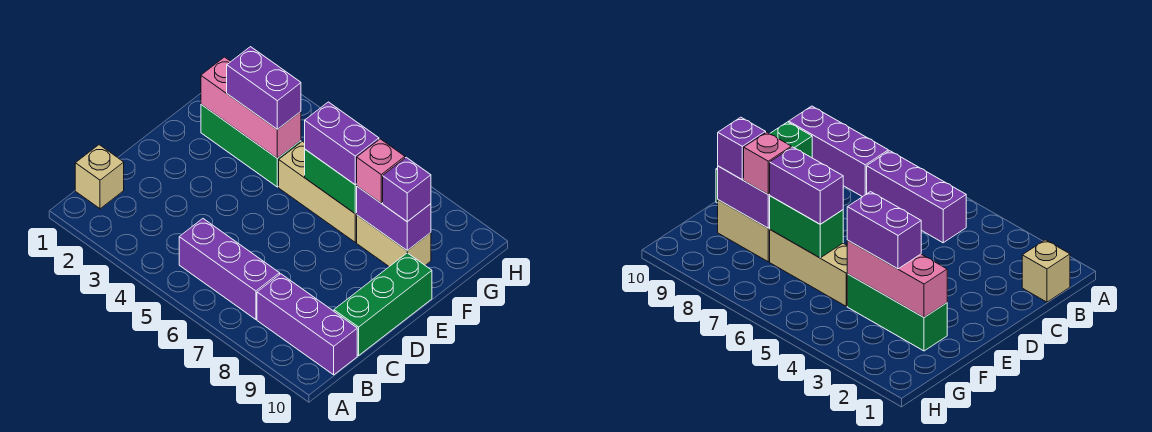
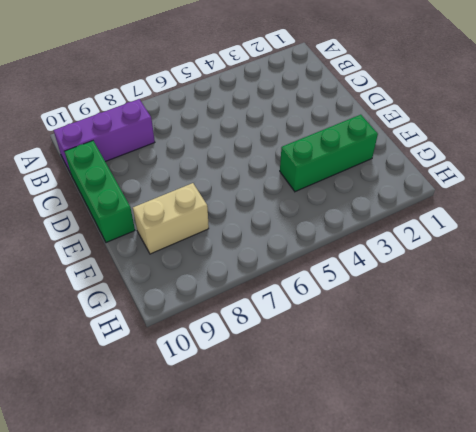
none -> tan 1x1 brick [75,145,124,209]
none -> purple 1x3 brick [179,219,280,319]
none -> tan 1x3 brick [279,141,357,242]

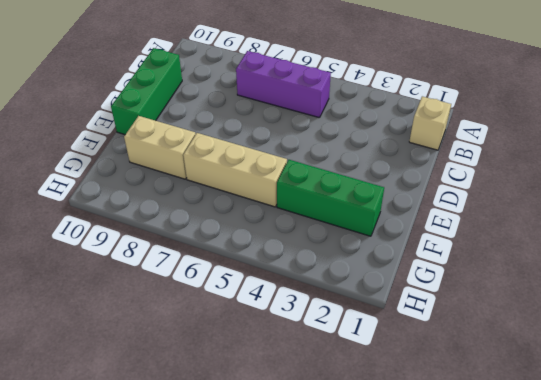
none -> purple 1x3 brick [257,274,357,375]
none -> pink 1x3 brick [201,57,301,158]
none -> green 1x2 brick [305,150,357,214]

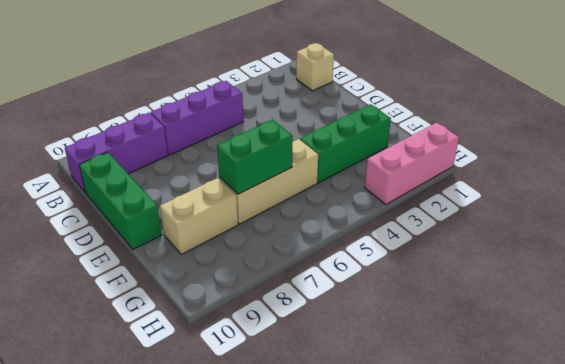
pink 1x3 brick [365,123,459,205] -> pink 1x3 brick moved to [201,57,301,158]
none -> purple 1x2 brick [357,186,431,250]
none -> purple 1x2 brick [227,47,301,129]
none -> purple 1x2 brick [305,102,379,185]

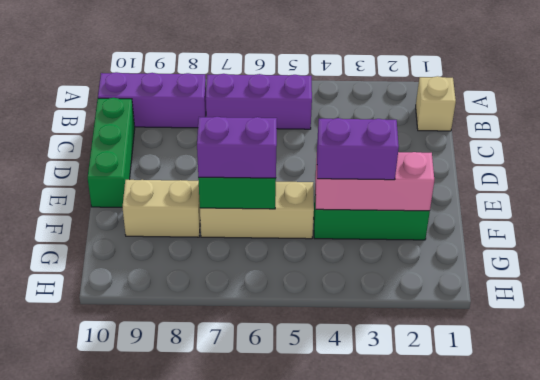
none -> purple 1x2 brick [357,186,431,250]
none -> pink 1x1 brick [357,139,405,203]
none -> purple 1x1 brick [383,157,431,222]

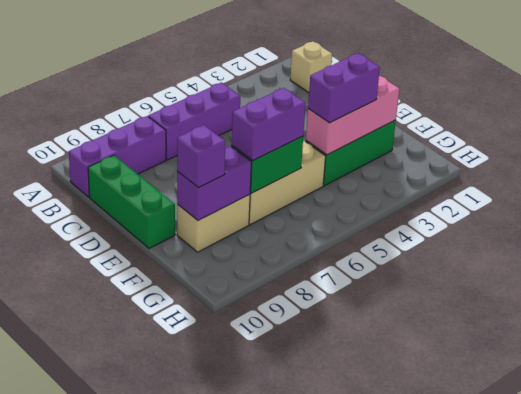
none -> pink 1x1 brick [357,139,405,203]

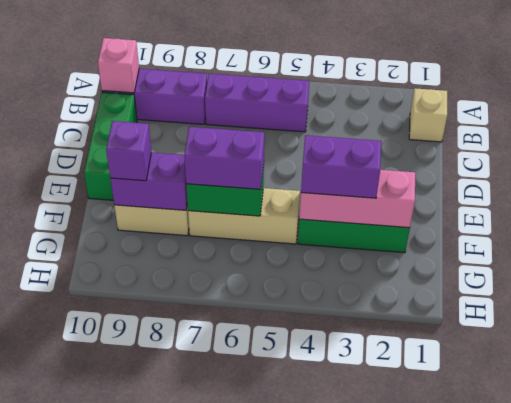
pink 1x1 brick [98,38,139,93] -> pink 1x1 brick moved to [357,139,405,203]

